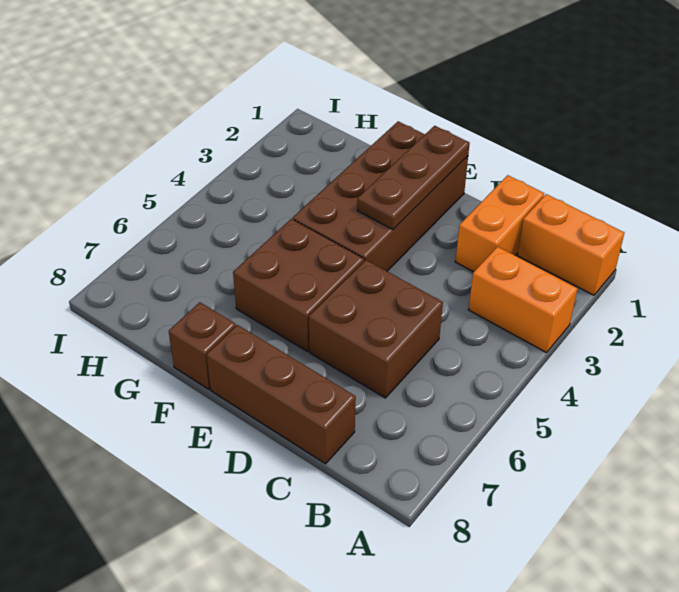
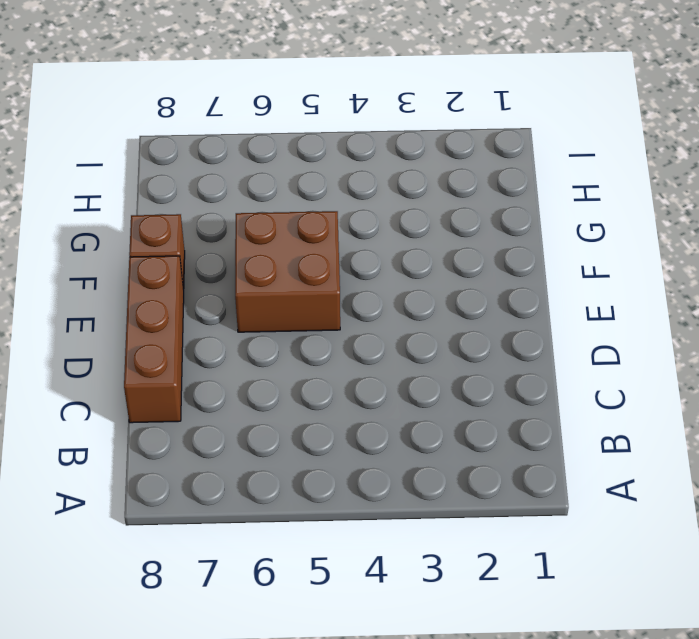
none -> orange 1x2 brick [518,194,624,295]
none -> orange 1x2 brick [468,247,578,353]

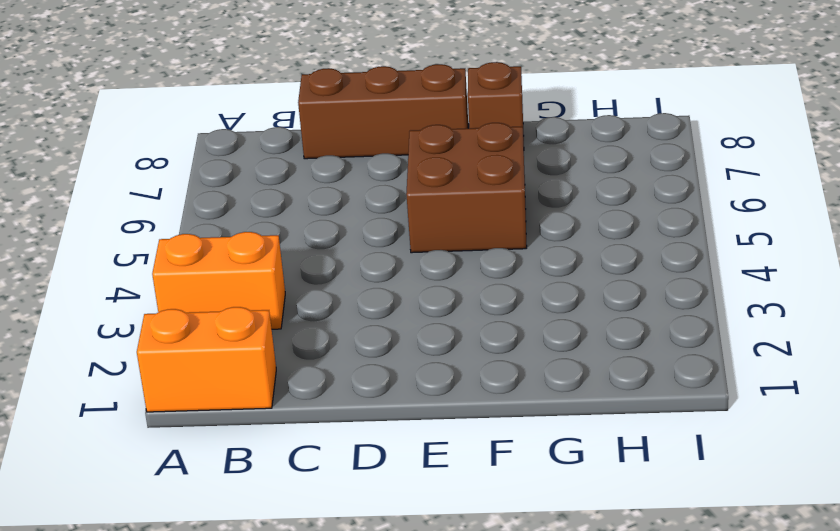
none -> orange 1x2 brick [455,175,544,272]
none -> brown 2x2 brick [309,260,443,398]

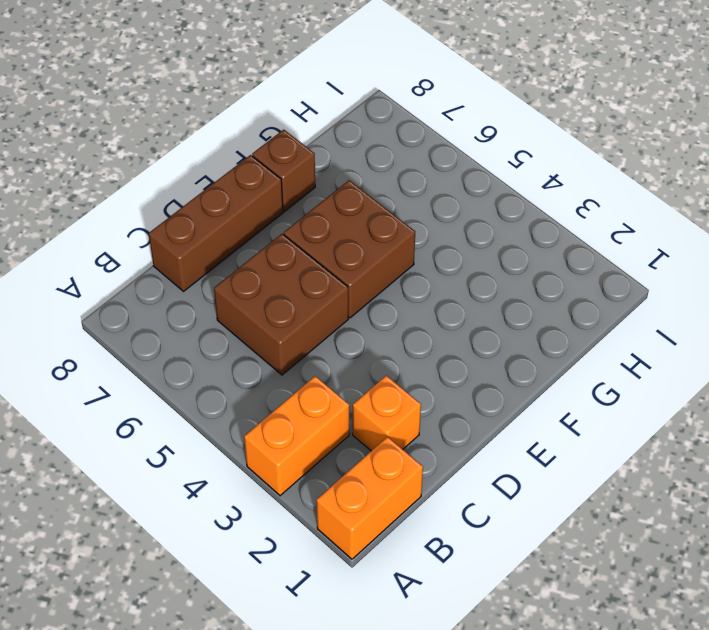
orange 1x1 brick [353,376,421,451] -> orange 1x2 brick [455,175,544,272]
none -> brown 2x4 brick [293,121,468,271]
none -> brown 1x3 plate [357,126,470,230]

